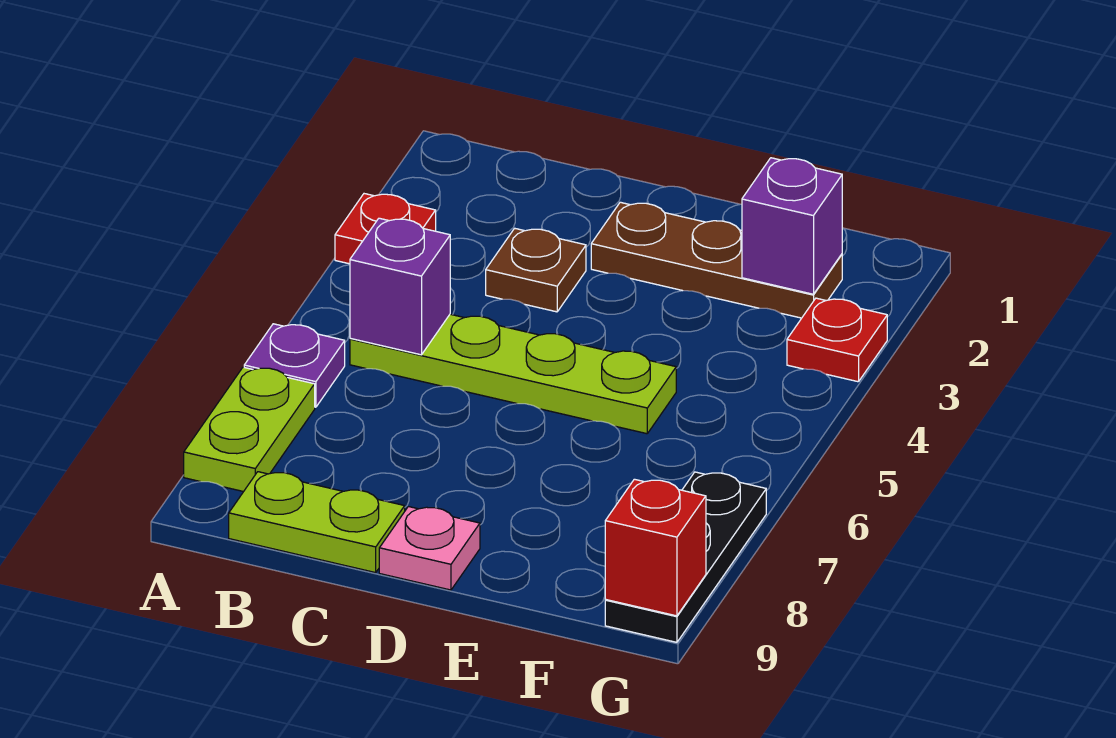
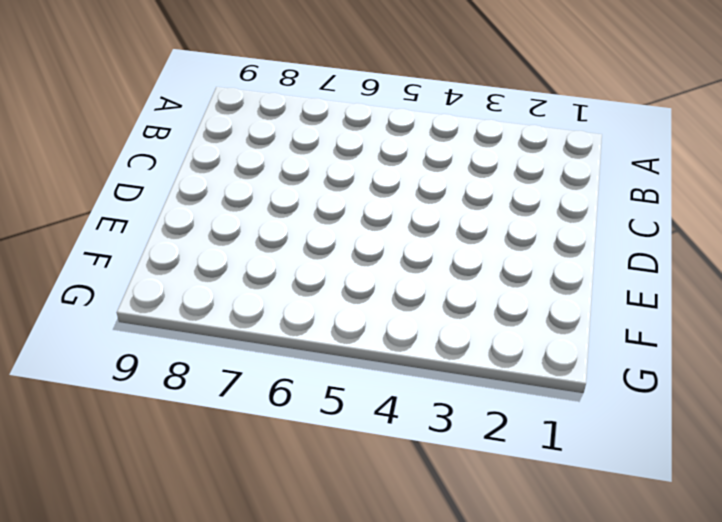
none -> red 1x1 plate [335,194,436,264]
none -> purple 1x1 plate [244,324,345,407]
none -> lime 1x2 plate [184,367,315,492]

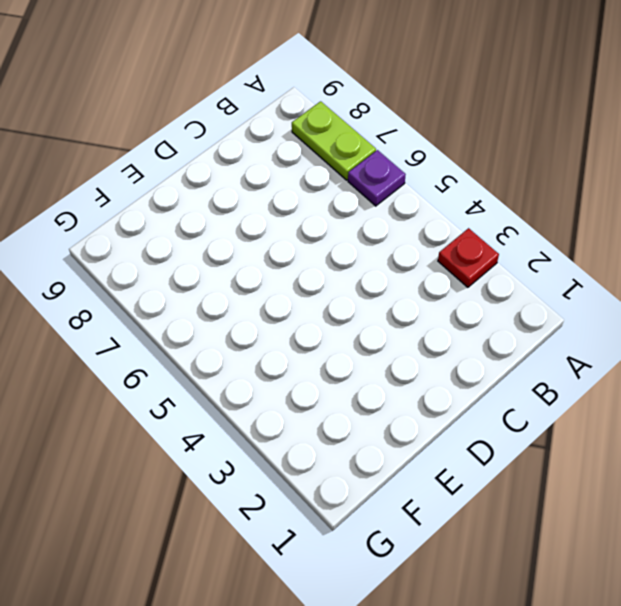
none -> lime 1x4 plate [350,314,676,434]
none -> lime 1x2 plate [229,472,405,573]
none -> brown 1x1 plate [486,228,586,312]

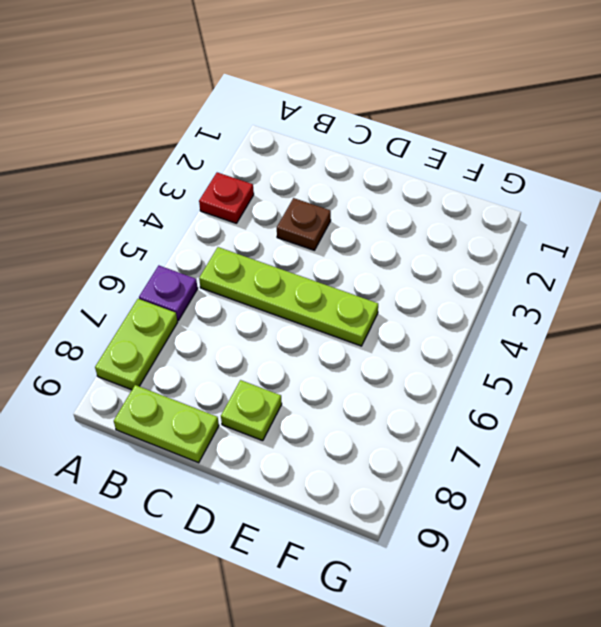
lime 1x1 plate [221,380,282,441] -> none
none -> brown 1x3 plate [591,202,842,318]
none -> pink 1x1 plate [379,507,480,590]
none -> red 1x1 plate [787,298,887,382]

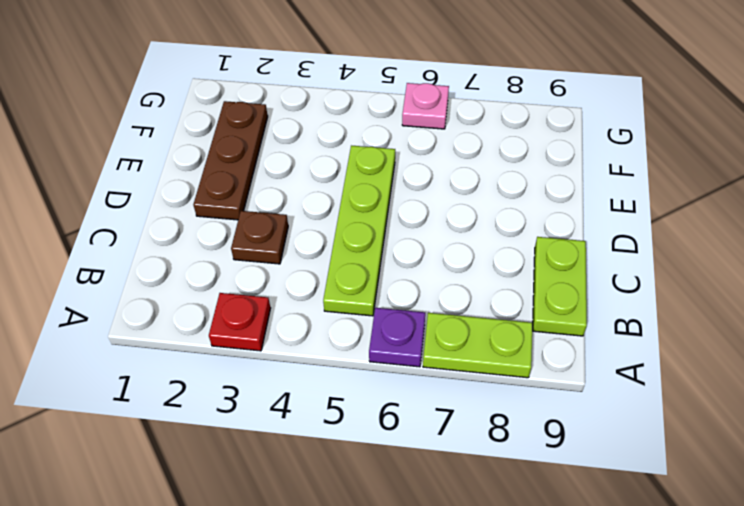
pink 1x1 plate [402,83,449,129] -> pink 1x1 plate moved to [379,507,480,590]
none -> red 1x1 plate [787,298,887,382]
none -> black 1x3 plate [605,472,766,642]
none -> purple 1x1 brick [350,218,450,355]

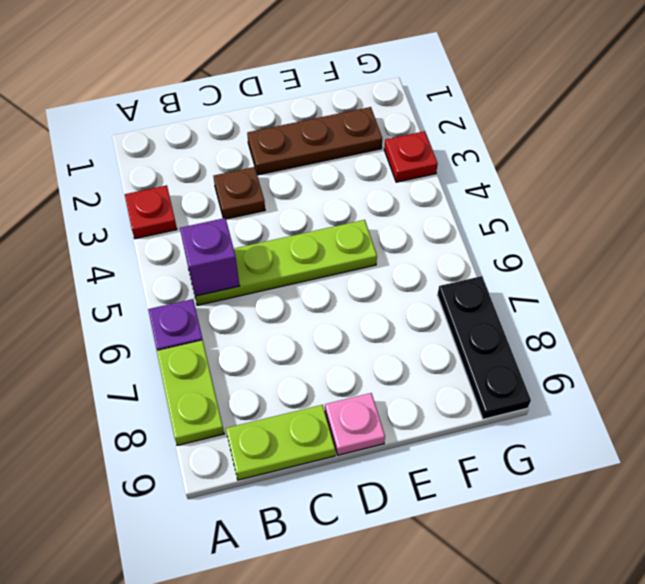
none -> purple 1x1 brick [742,158,842,294]
none -> red 1x1 brick [605,479,706,616]

